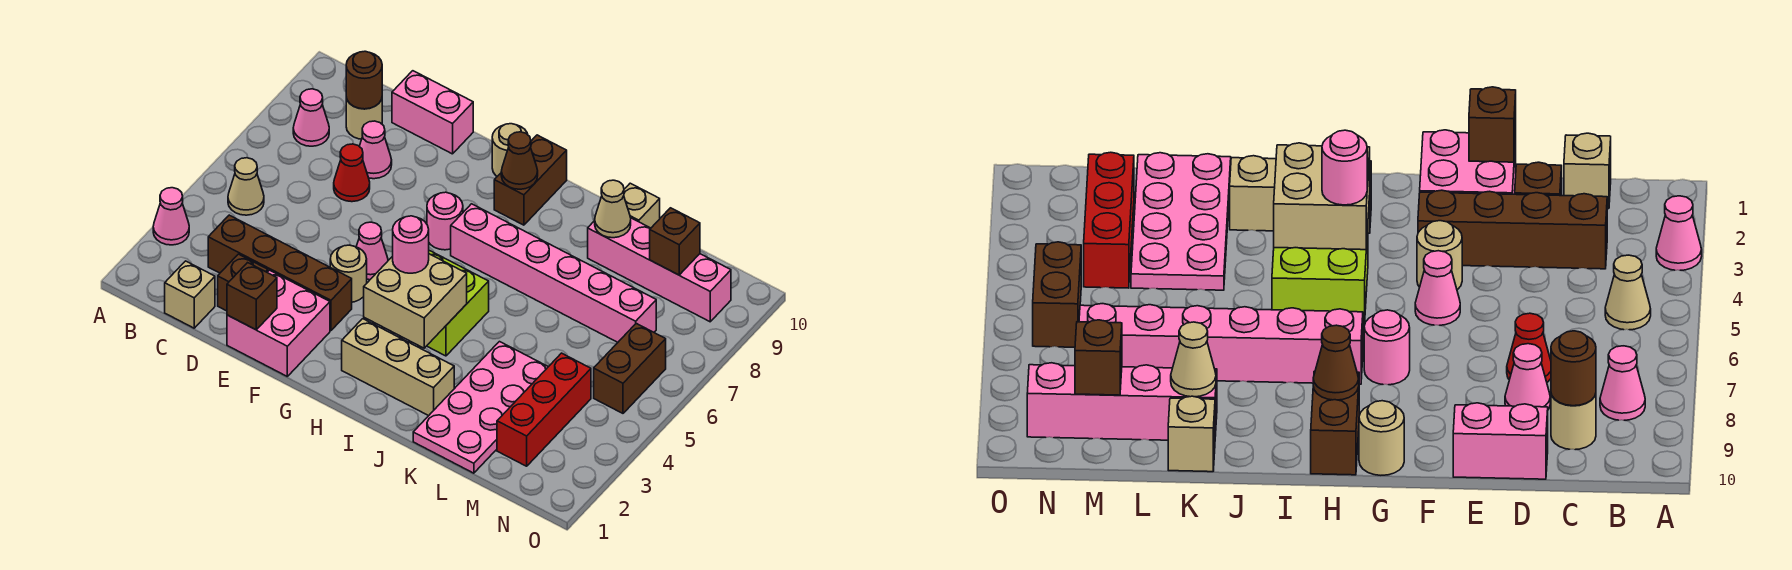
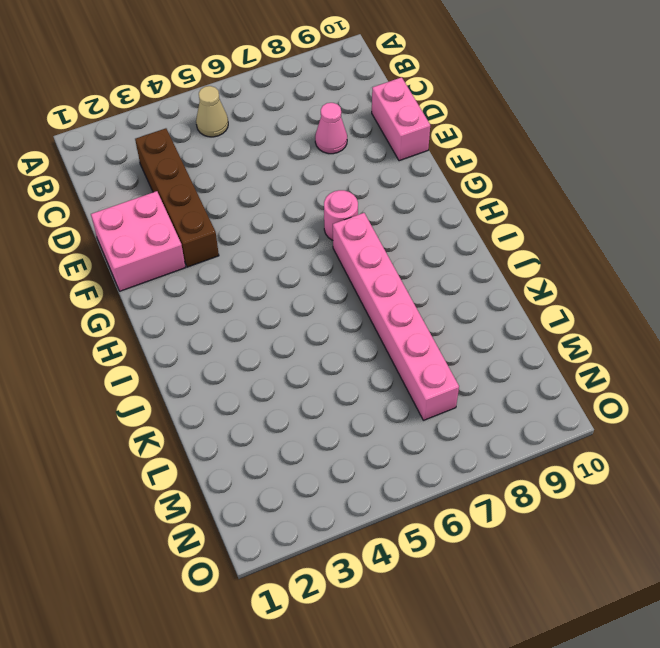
none -> pink 1x1 cone [153,188,189,245]
none -> pink 1x1 cone [293,89,329,146]
none -> tan 1x1 brick [165,261,215,328]
none -> tan 1x1 round brick [346,98,382,139]

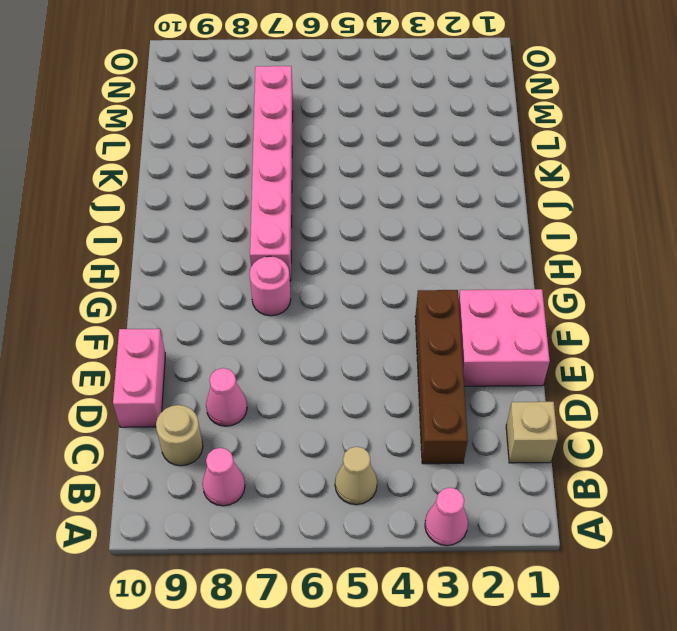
none -> brown 1x1 brick [218,254,268,311]
none -> red 1x1 cone [334,144,370,202]
none -> tan 1x1 round brick [330,245,367,302]
none -> pink 1x1 cone [356,222,388,280]

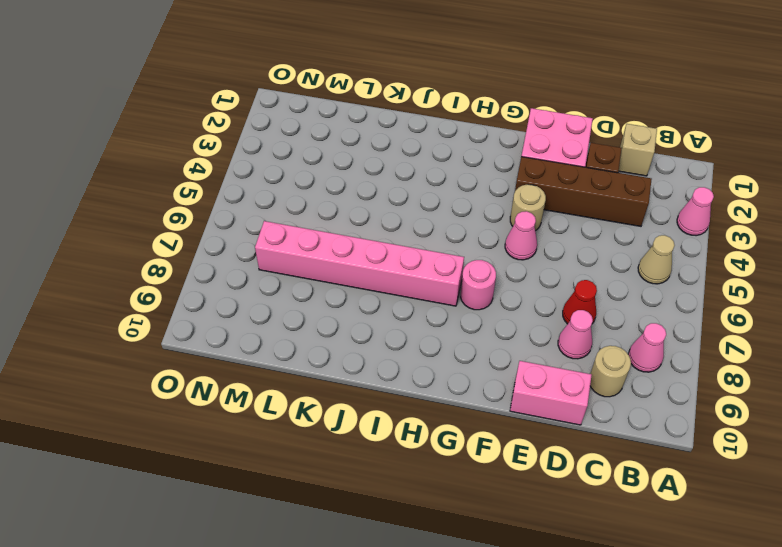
none -> tan 1x1 round brick [492,124,528,176]
none -> tan 1x3 brick [342,319,454,416]
none -> lime 2x2 brick [427,250,489,356]
none -> brown 1x2 brick [494,135,567,225]

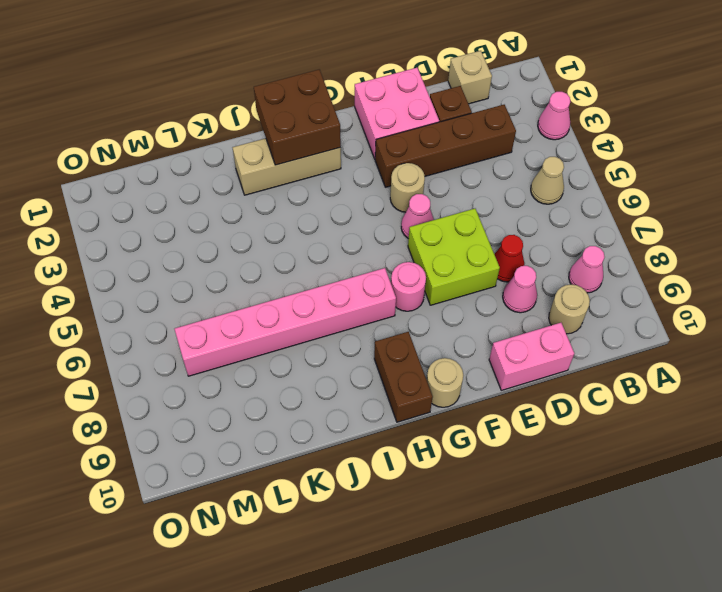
lime 2x2 brick [408,209,500,305] -> lime 2x2 brick moved to [427,250,489,356]
brown 2x2 brick [254,69,341,165] -> none
none -> pink 2x4 plate [413,342,548,473]
none -> pink 1x4 brick [588,218,731,322]
none -> tan 1x1 brick [624,183,660,228]
none -> red 1x3 brick [497,353,591,466]

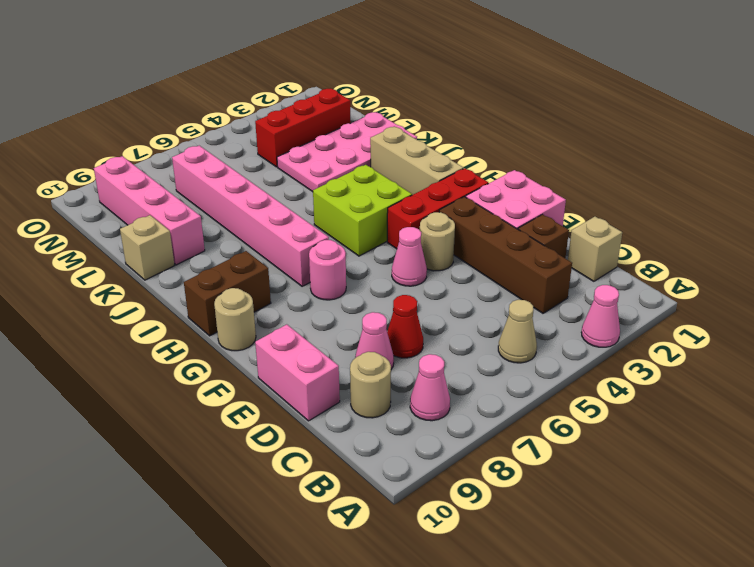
red 1x3 brick [387,168,488,249] -> none
none -> brown 1x2 brick [594,323,666,413]
none -> brown 1x1 round brick [346,51,382,109]
none -> brown 1x1 brick [227,263,277,330]
none -> tan 2x2 brick [364,254,467,348]

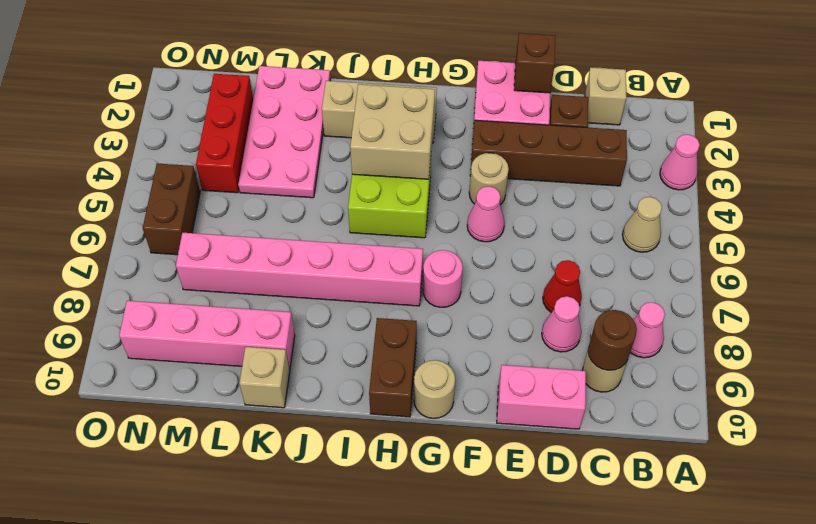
none -> brown 1x1 cone [501,132,538,189]
none -> tan 1x1 cone [595,180,631,238]
none -> brown 1x1 brick [650,208,700,275]
none -> pink 1x1 round brick [393,216,429,273]

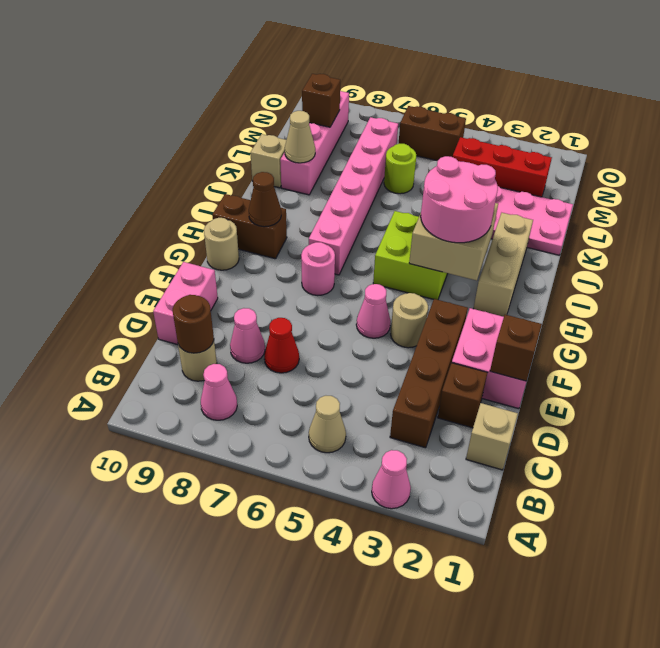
pink 2x2 round brick [421,156,498,243] -> pink 1x1 round brick [393,216,429,273]
lime 1x1 round brick [384,144,416,194] -> none

